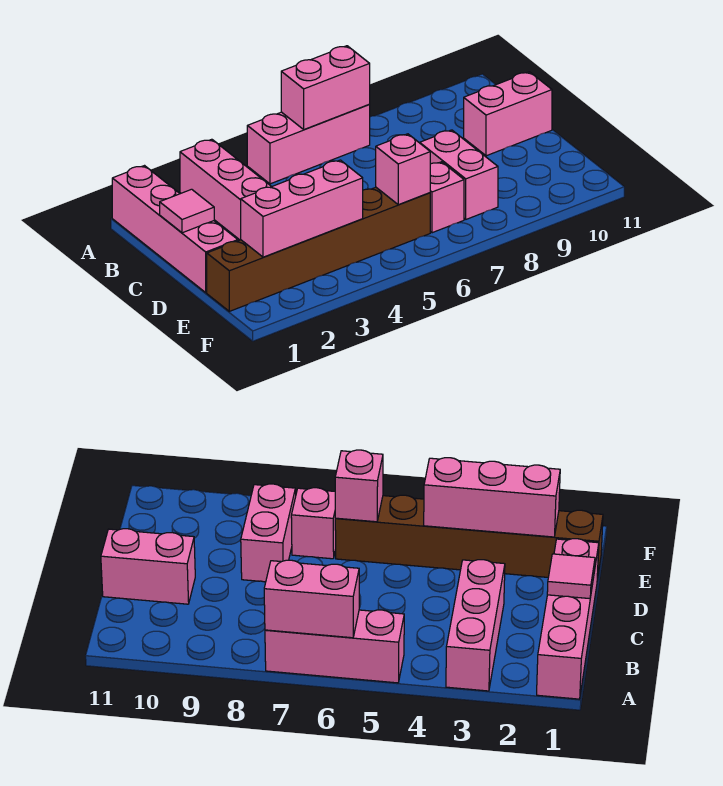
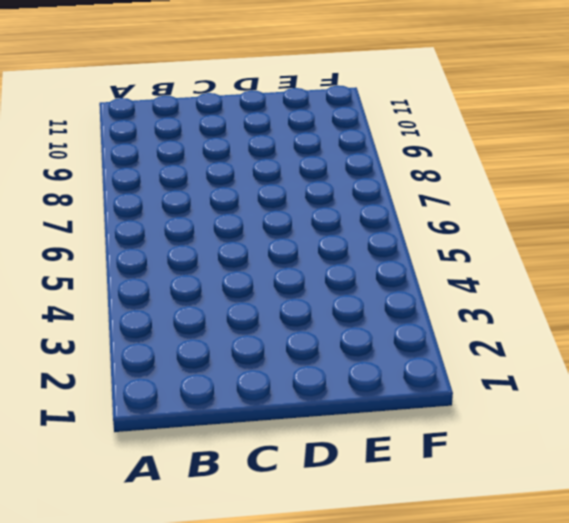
none -> pink 1x4 brick [112,166,238,293]
none -> pink 1x3 brick [180,139,271,240]

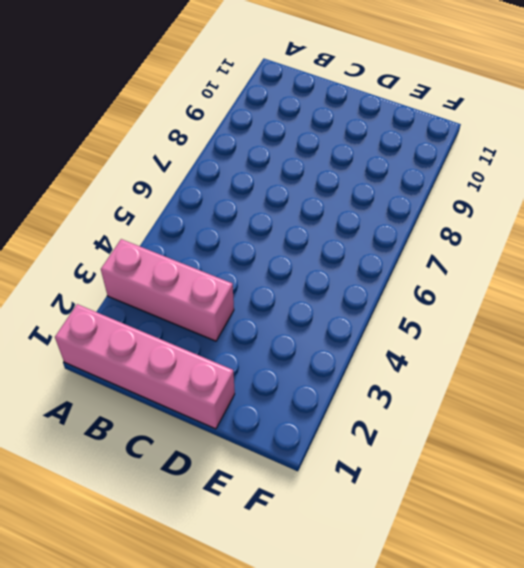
none -> pink 1x3 brick [247,105,370,184]
none -> pink 1x2 brick [464,72,552,156]

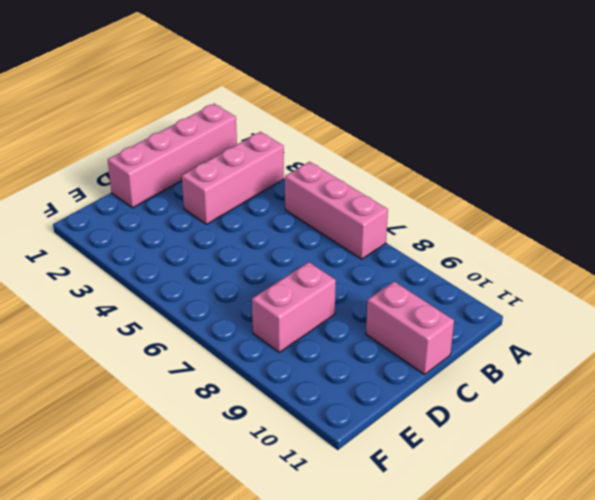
none -> brown 1x6 brick [207,187,430,311]
none -> pink 1x1 brick [430,162,464,233]

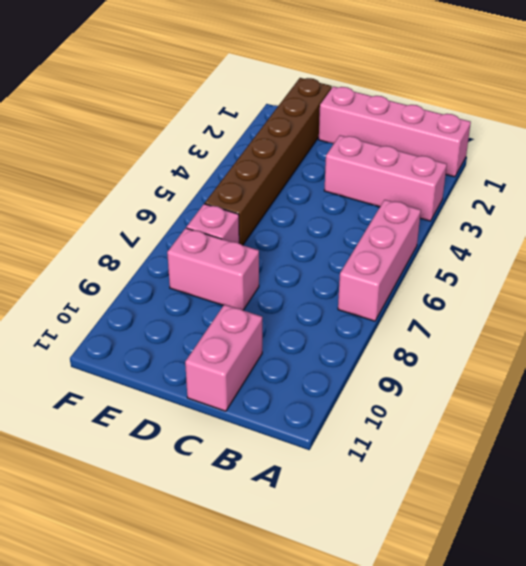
none -> pink 1x2 brick [281,46,370,129]
none -> pink 1x1 tile [160,189,214,233]

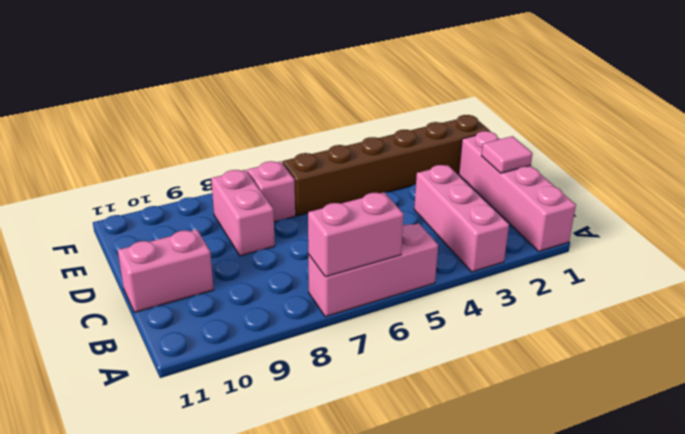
none -> pink 1x3 brick [241,160,363,257]
none -> pink 1x1 brick [376,134,430,205]

